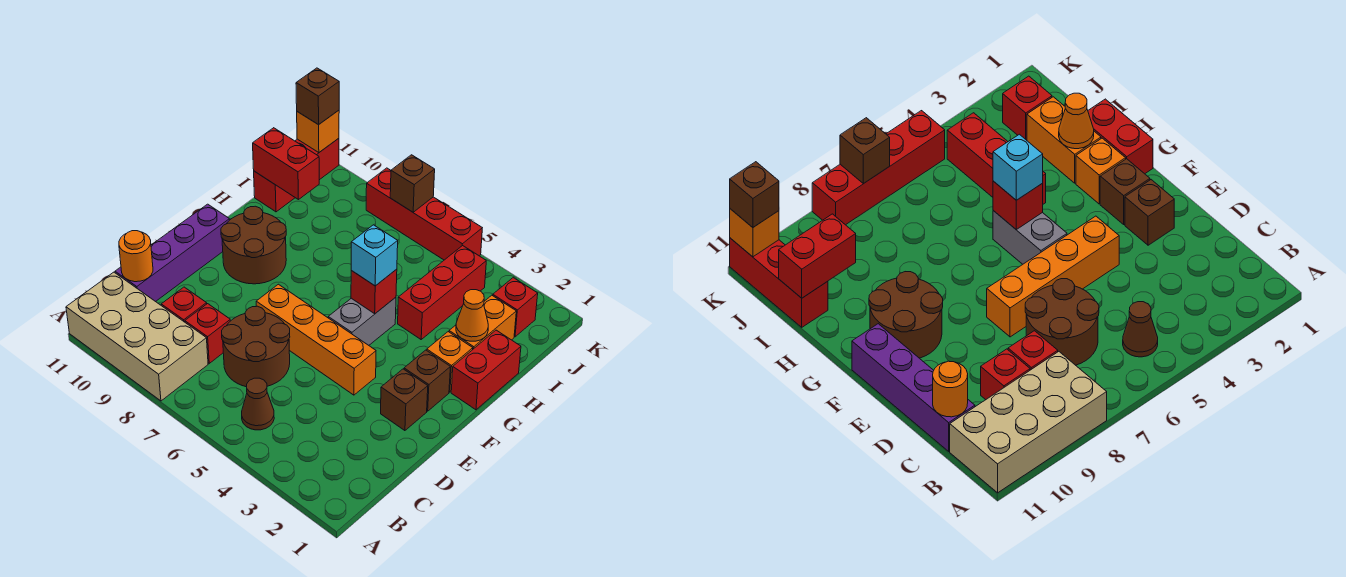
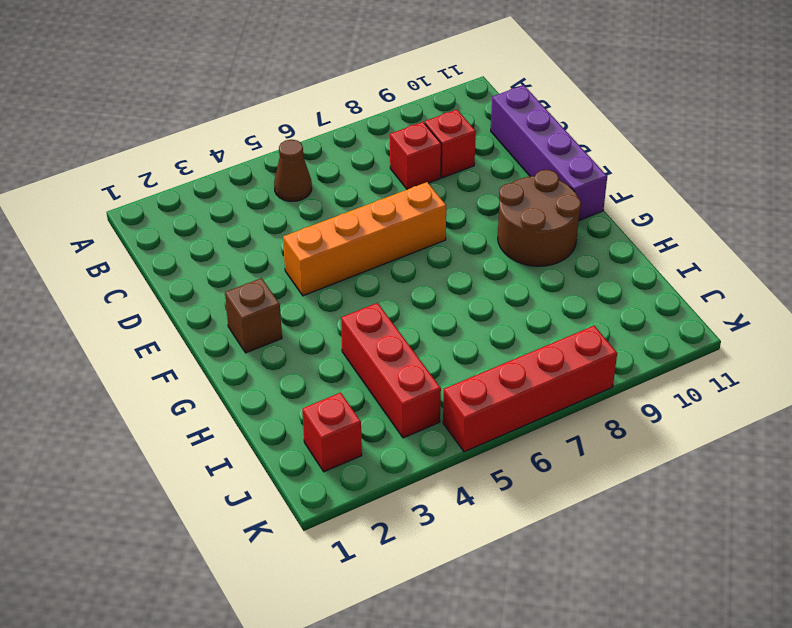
none -> tan 2x4 brick [66,272,208,401]
none -> brown 2x2 round brick [222,306,290,387]
none -> brown 1x1 brick [381,369,428,431]

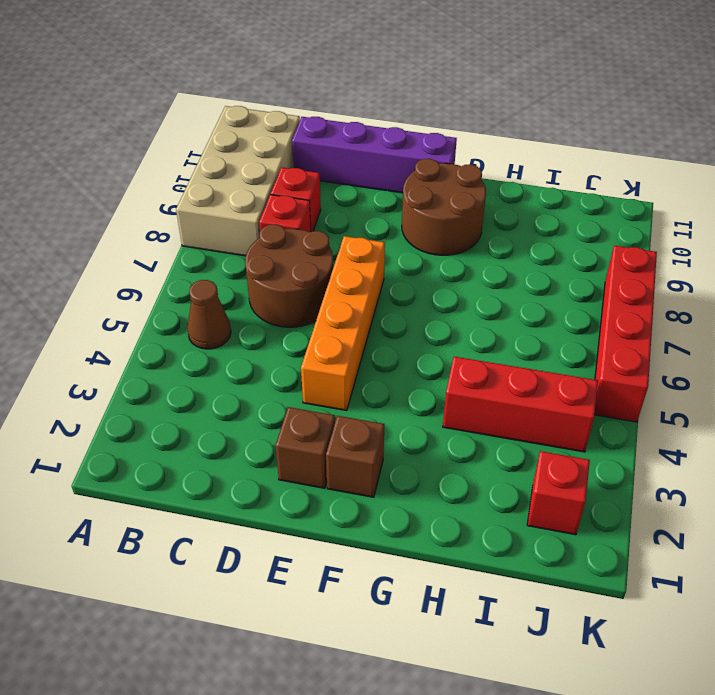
none -> grey 1x2 brick [328,297,396,345]
none -> red 1x2 brick [451,330,521,410]
none -> orange 1x1 brick [427,332,473,392]

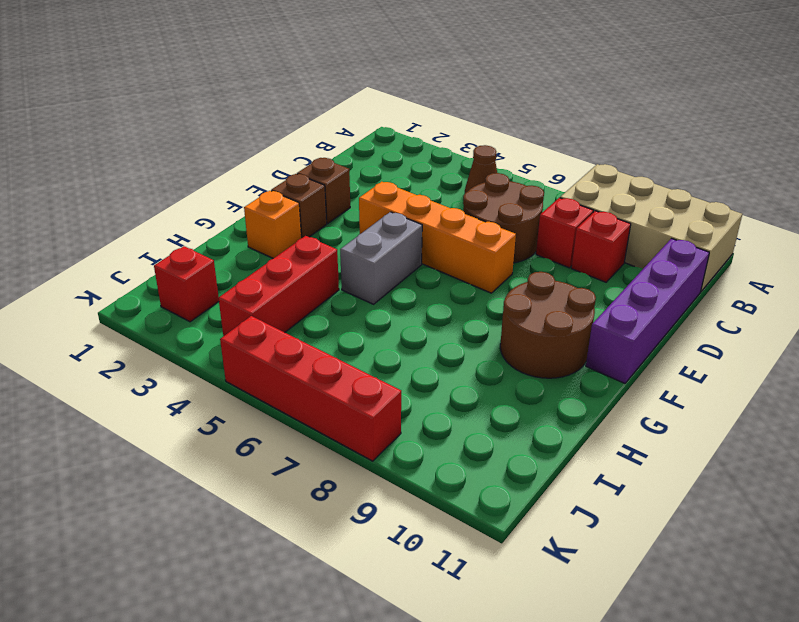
none -> red 1x2 brick [451,330,521,410]
none -> orange 1x2 brick [449,295,516,349]
none -> red 1x3 brick [254,138,339,212]

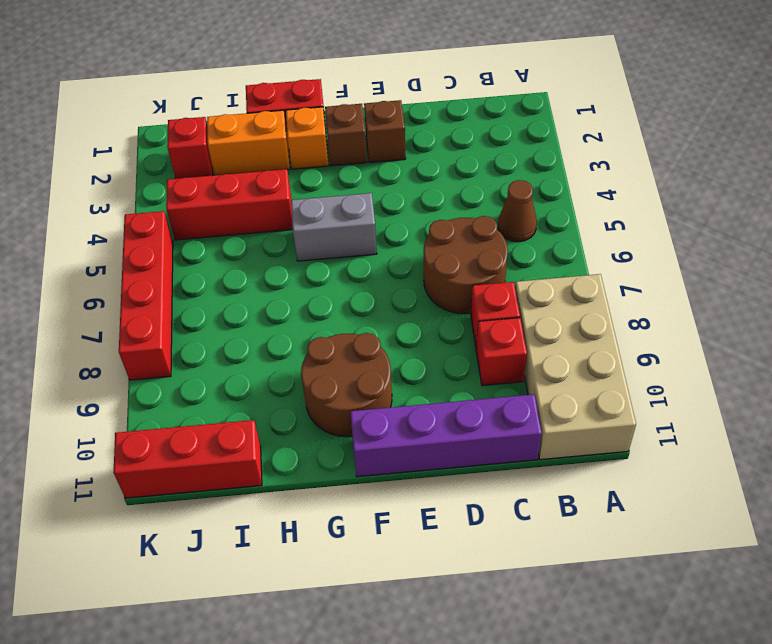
none -> orange 1x4 brick [256,284,376,395]
none -> orange 1x1 round brick [119,231,153,282]
none -> red 1x1 brick [351,269,397,314]

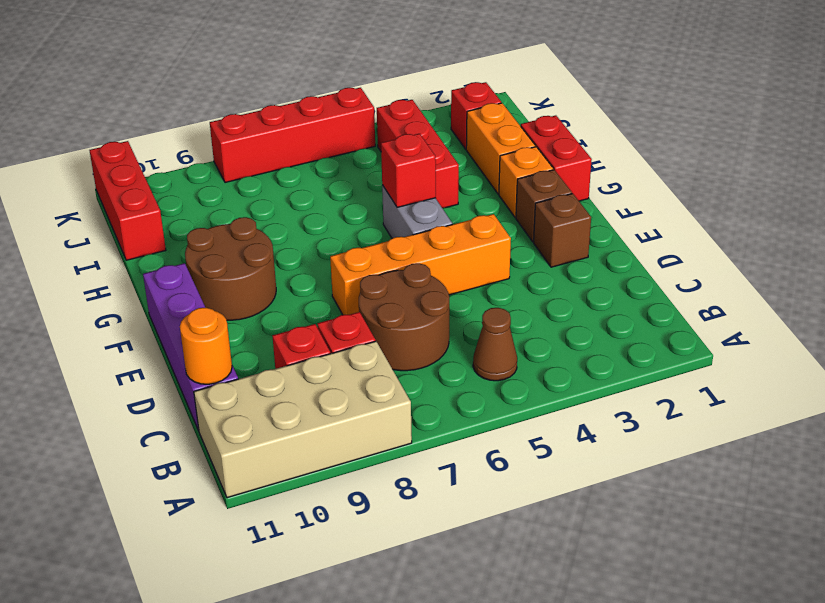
none -> orange 1x1 cone [456,290,488,341]
none -> red 1x2 brick [253,128,319,200]
none -> brown 1x1 brick [390,155,435,212]

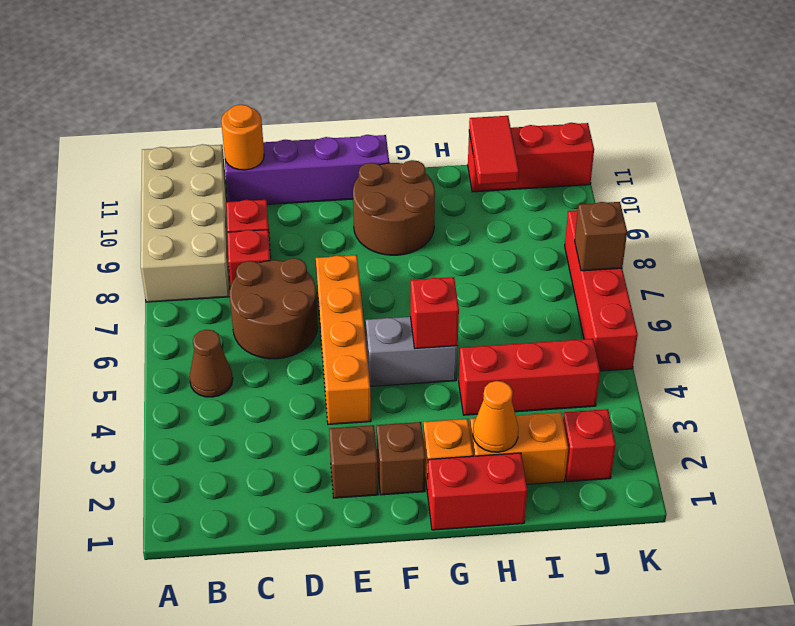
red 1x2 tile [469,116,519,185] -> red 1x2 brick [253,128,319,200]
none -> orange 1x1 brick [297,110,339,153]
none -> cyan 1x1 brick [351,225,398,286]
none -> brown 1x1 brick [296,68,339,125]

